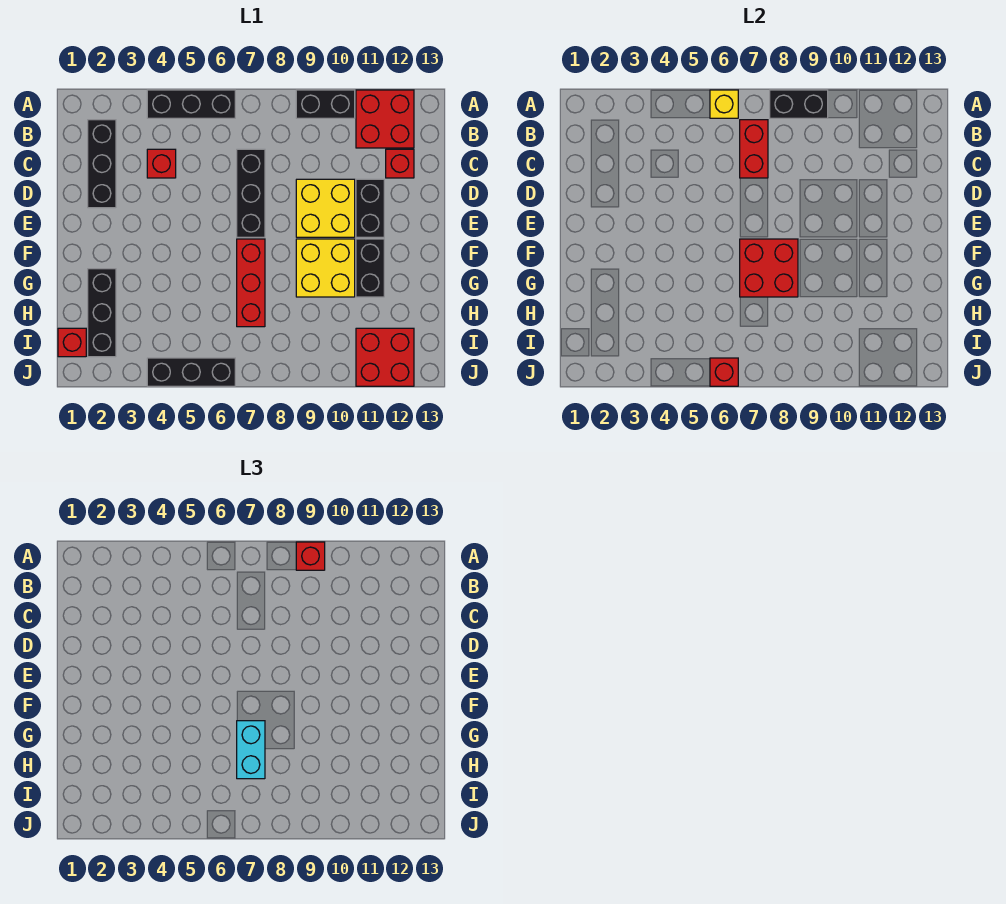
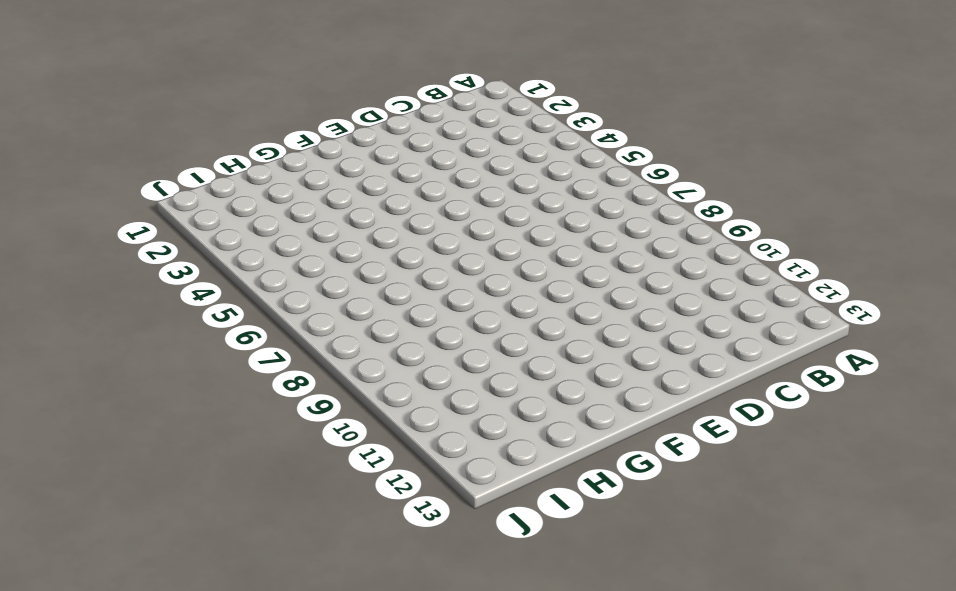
none -> black 1x3 brick [147,90,235,118]
none -> black 1x2 brick [296,90,355,118]
none -> red 2x2 brick [356,90,414,148]

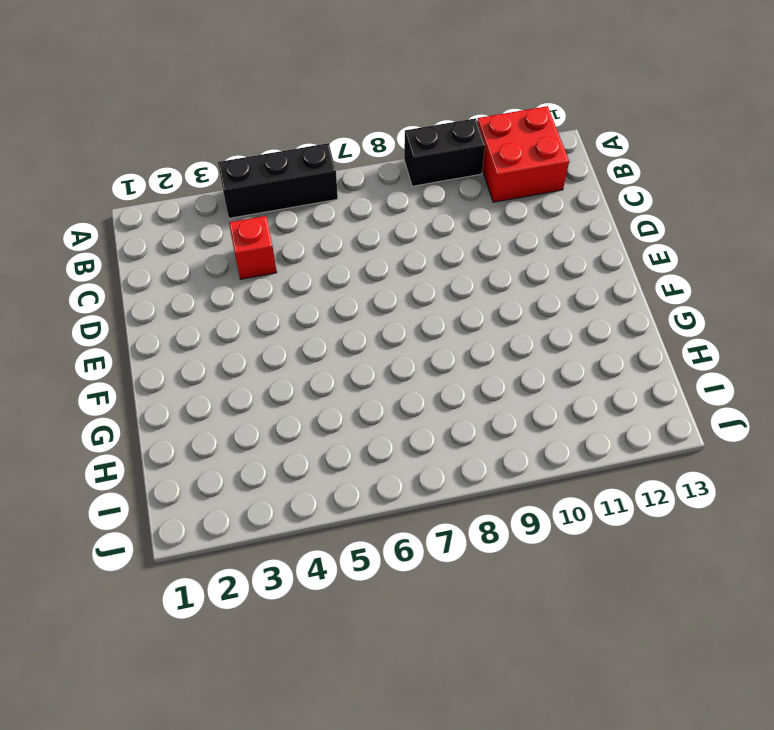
none -> black 1x3 brick [88,120,116,208]
none -> black 1x3 brick [237,149,265,237]
none -> red 1x1 brick [386,149,414,178]

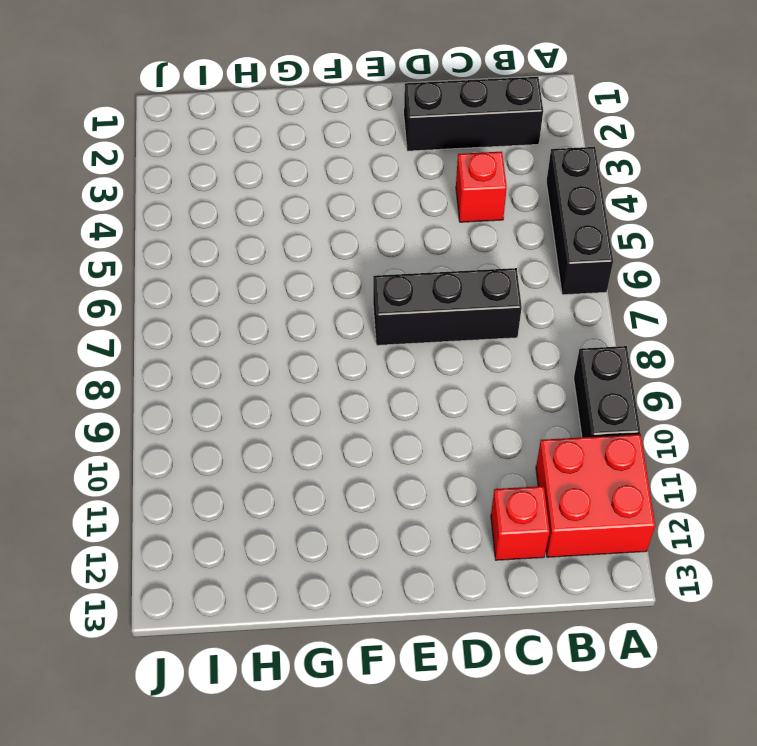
none -> yellow 2x2 brick [296,179,355,237]
none -> black 1x2 brick [356,179,384,237]
none -> red 1x3 brick [237,239,265,327]

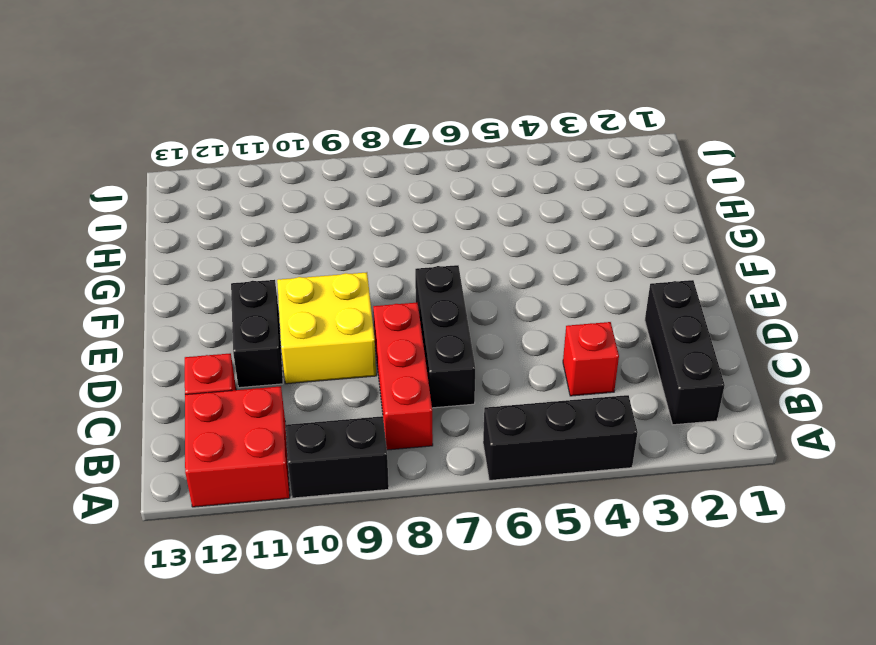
red 1x3 brick [373,303,433,450] -> red 1x3 brick moved to [237,239,265,327]
none -> yellow 2x2 brick [296,239,355,297]
none -> black 1x2 brick [356,239,384,297]
none -> black 1x3 brick [88,269,116,357]

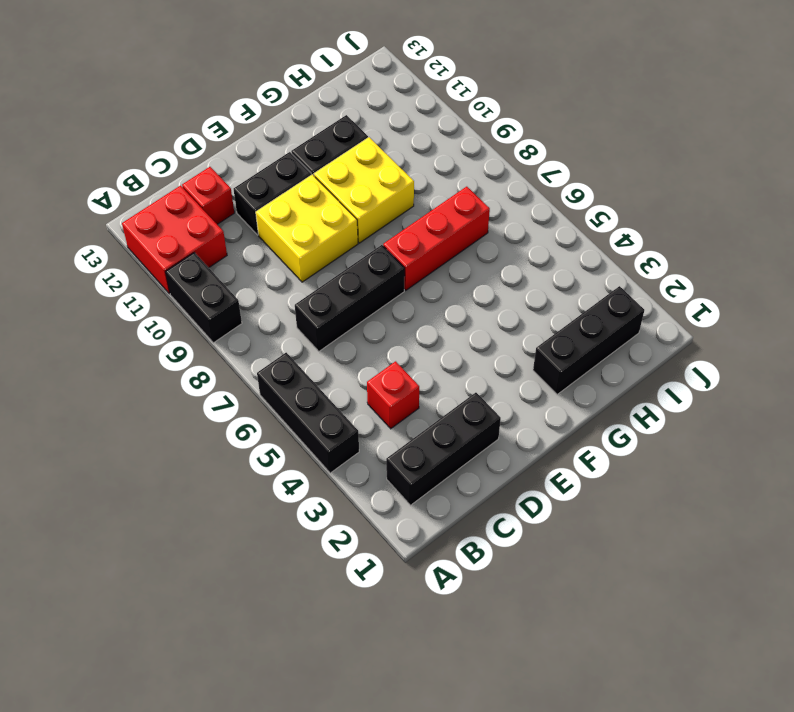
none -> red 1x1 brick [58,328,86,357]
none -> red 2x2 brick [356,328,414,386]
none -> black 1x3 brick [147,358,235,386]

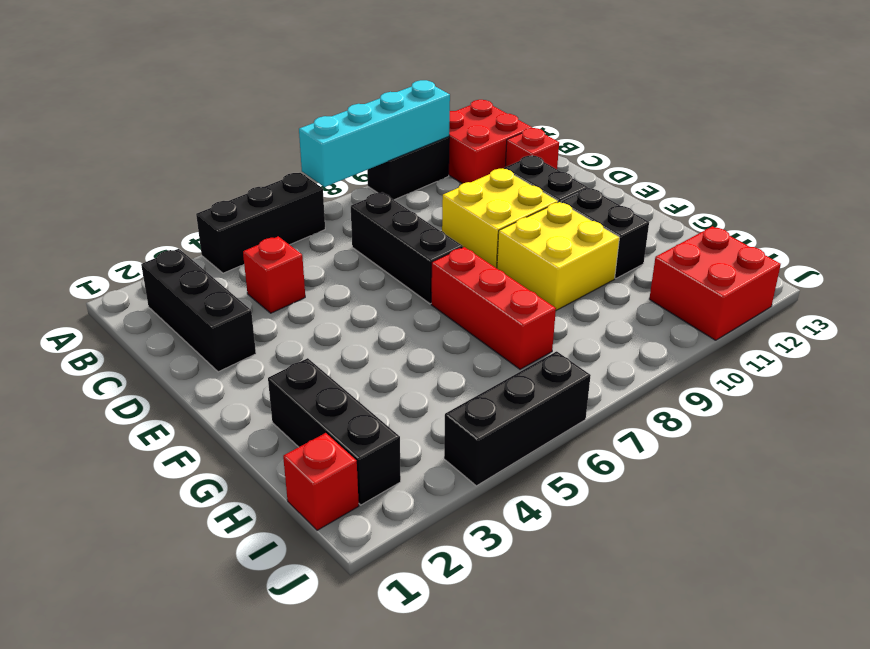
cyan 1x4 brick [299,80,450,187] -> black 1x2 brick [770,90,828,118]
none -> yellow 1x1 brick [710,90,738,118]
none -> red 1x2 brick [740,120,768,178]
none -> red 2x2 brick [740,239,798,297]

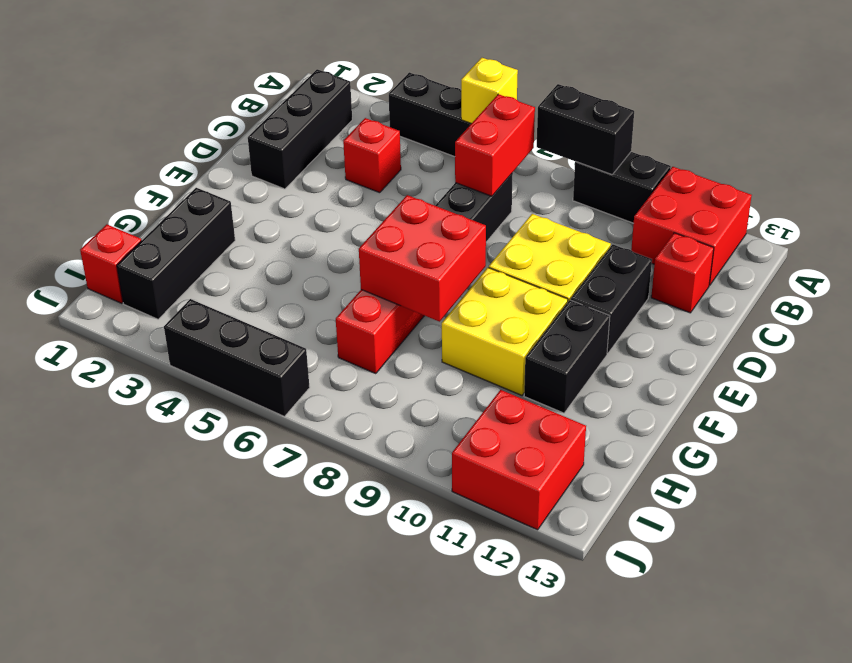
none -> red 1x1 brick [710,358,738,386]
none -> red 1x1 brick [296,542,325,570]
none -> cyan 1x2 brick [237,721,265,779]

